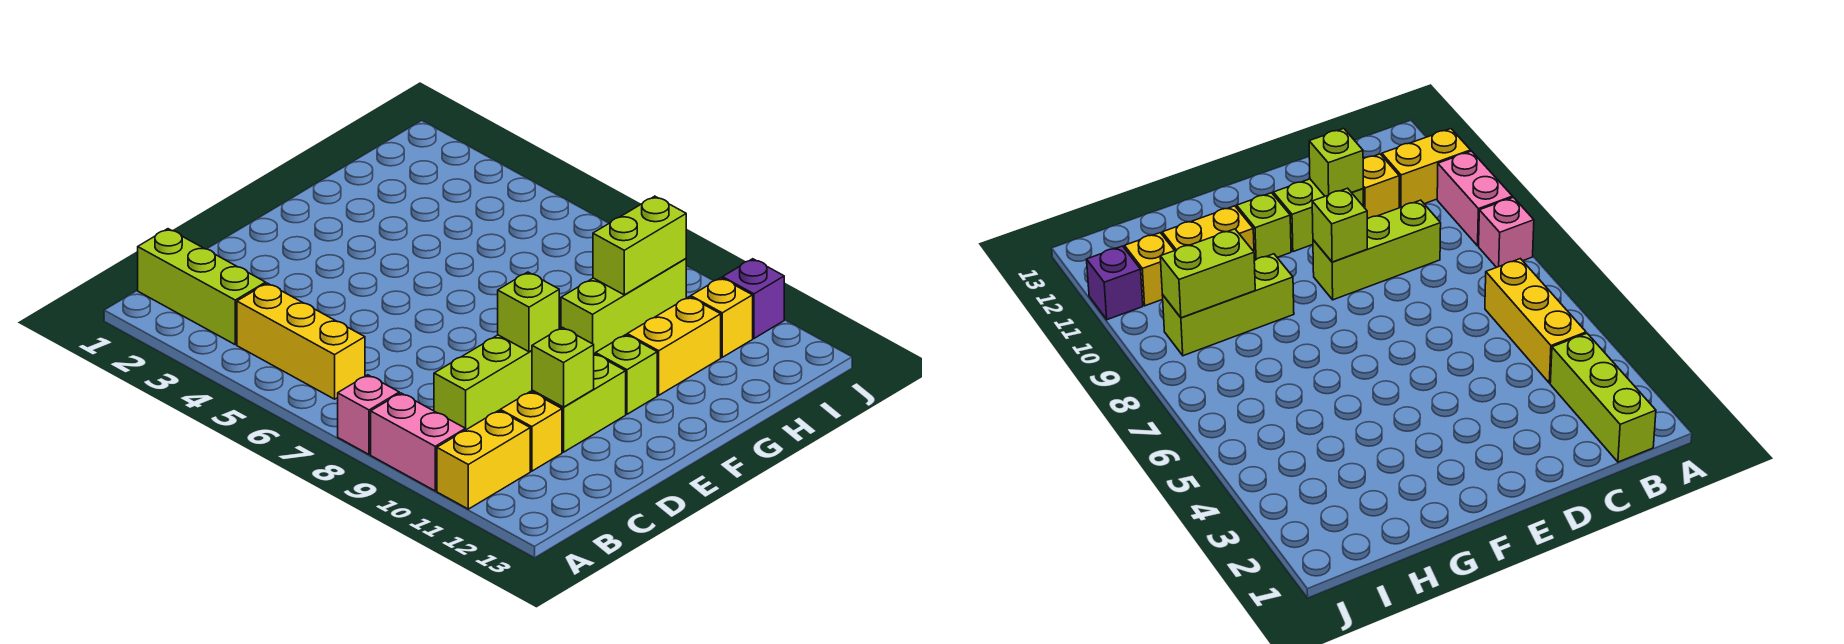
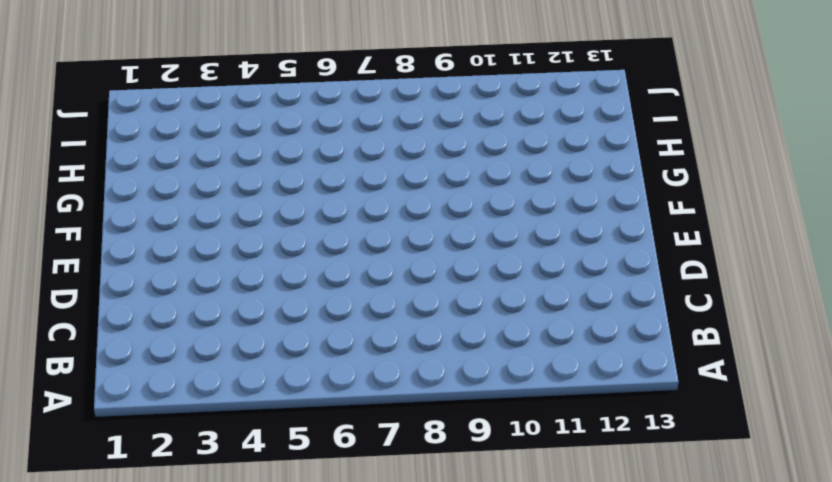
none -> pink 1x1 brick [338,375,399,455]
none -> pink 1x2 brick [371,393,465,491]
none -> yellow 1x2 brick [437,411,530,509]

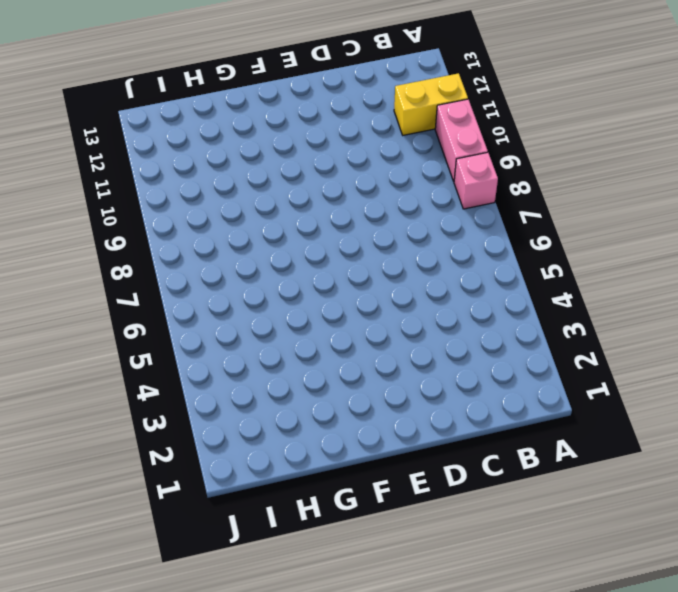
none -> lime 1x3 brick [138,229,266,345]
none -> yellow 1x3 brick [237,283,365,399]
none -> lime 1x3 brick [434,335,532,430]

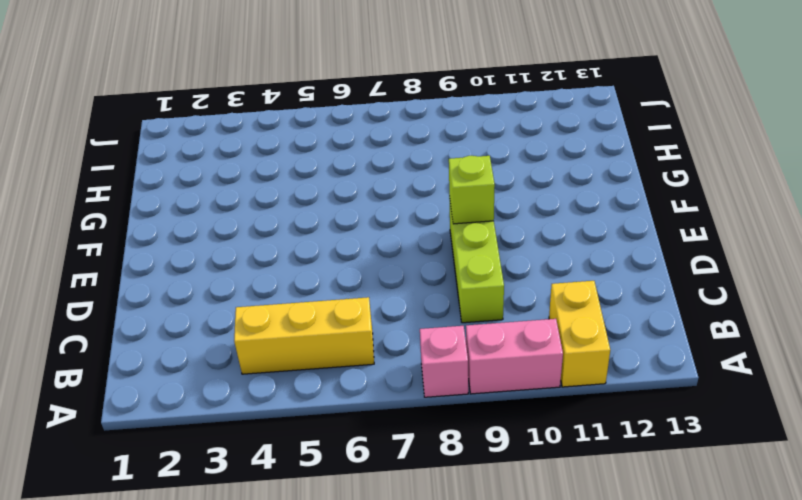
none -> lime 1x3 brick [138,229,266,345]
none -> yellow 1x1 brick [500,392,562,471]
none -> lime 1x2 brick [532,354,626,452]

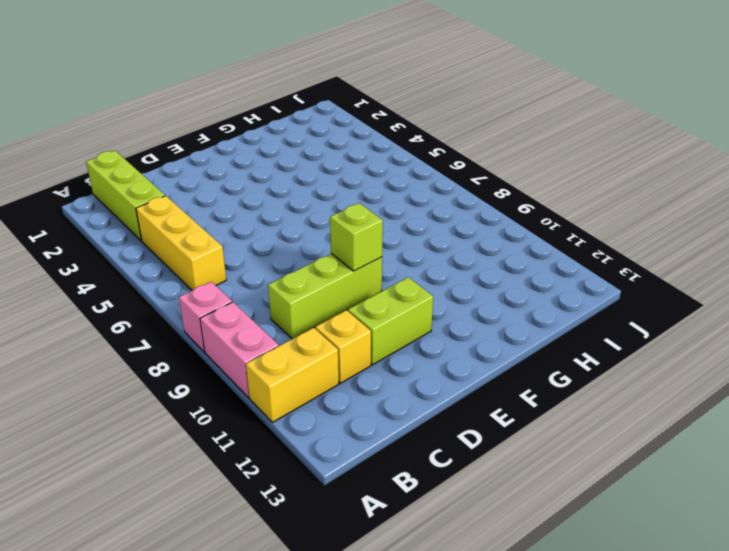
none -> lime 1x1 brick [596,335,657,414]
none -> lime 1x3 brick [561,259,686,354]
none -> yellow 1x2 brick [627,297,721,395]

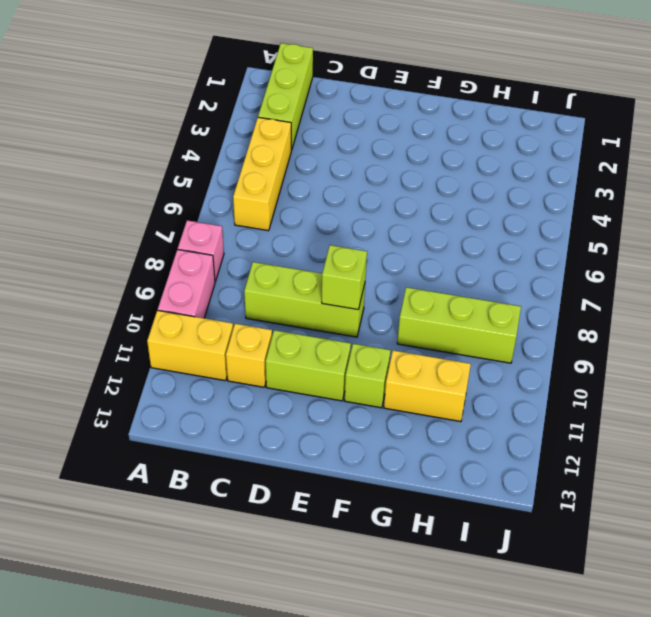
none -> yellow 1x1 brick [691,278,753,357]
none -> purple 1x1 brick [723,259,784,338]
none -> lime 1x1 brick [532,327,594,407]

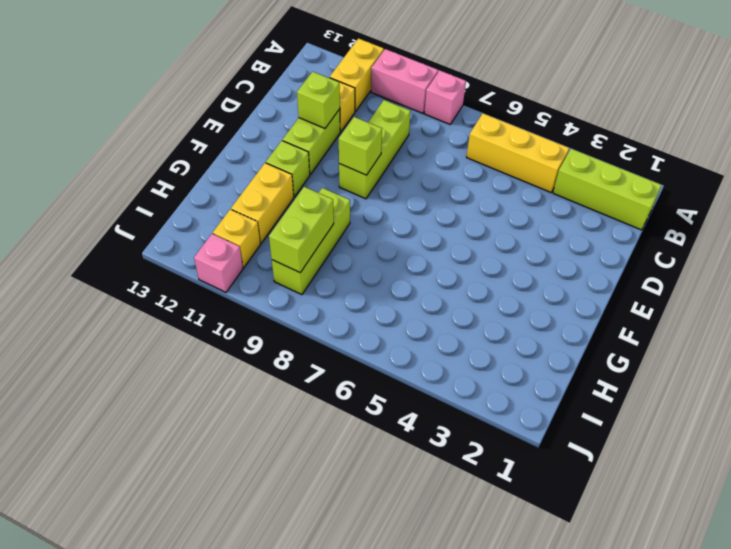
pink 1x1 brick [194,234,243,292] -> purple 1x1 brick [723,259,784,338]

